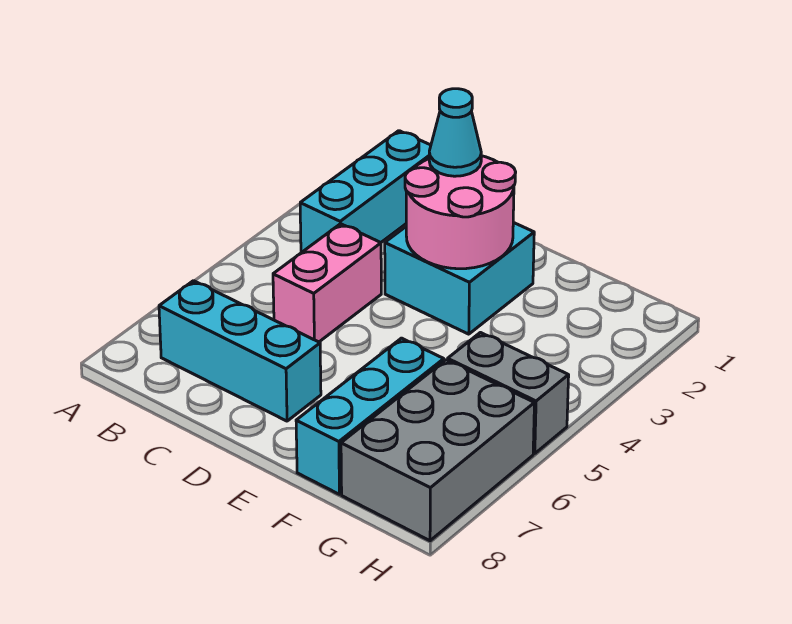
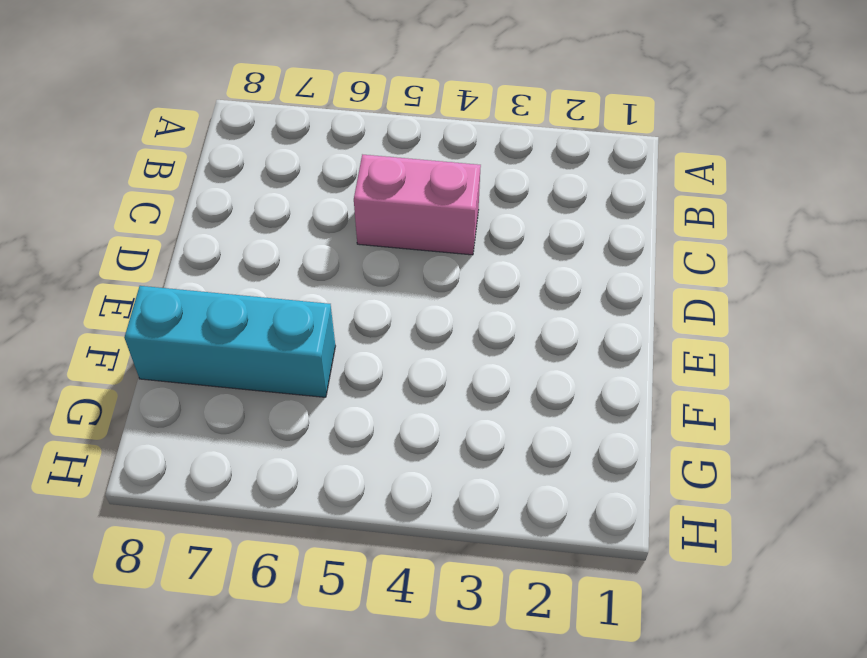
none -> cyan 1x3 brick [300,131,431,253]
none -> cyan 1x3 brick [159,281,321,421]

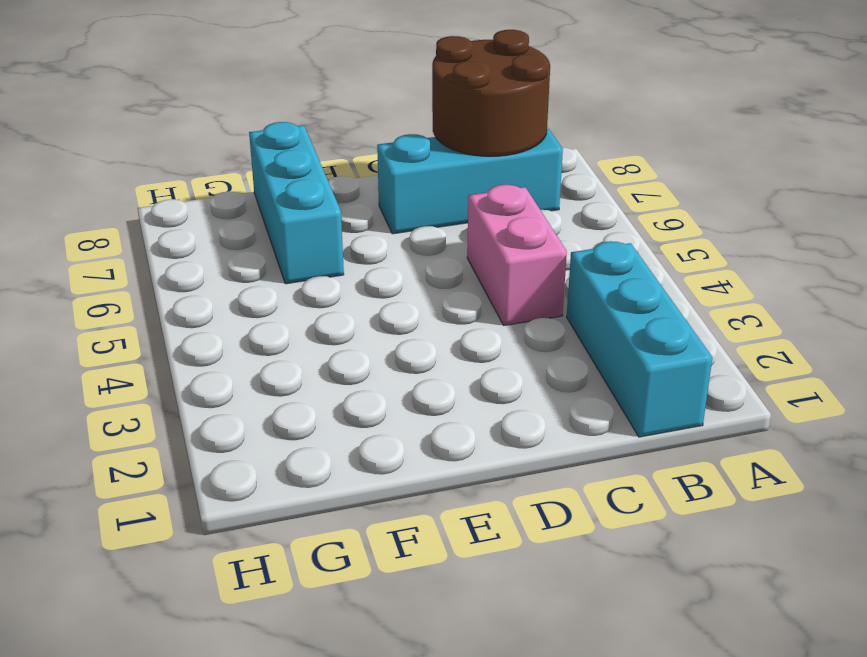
brown 2x2 round brick [432,30,550,156] -> none
none -> cyan 2x2 brick [385,222,534,334]
none -> grey 1x2 brick [448,333,569,453]

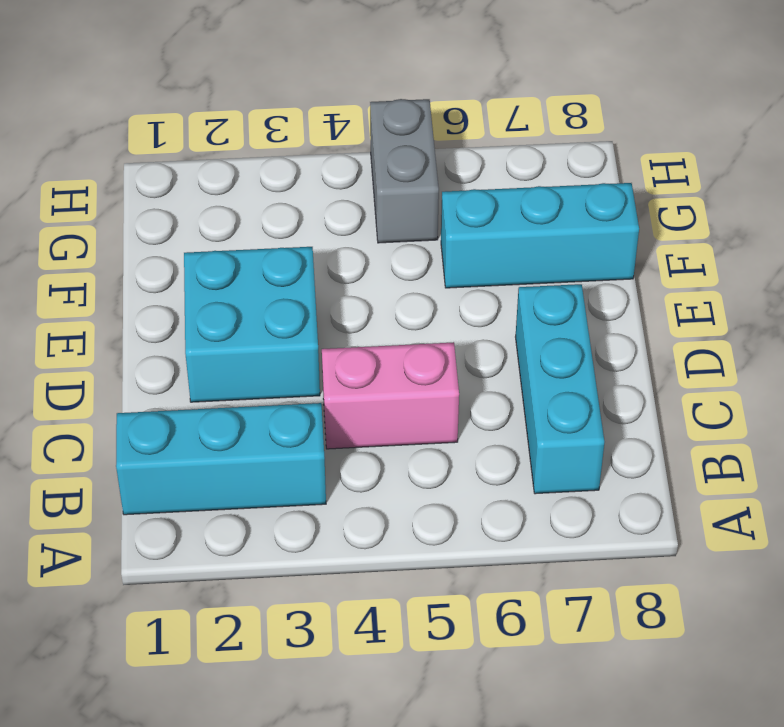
none -> grey 2x3 brick [341,360,534,541]
none -> pink 2x2 round brick [405,156,516,269]

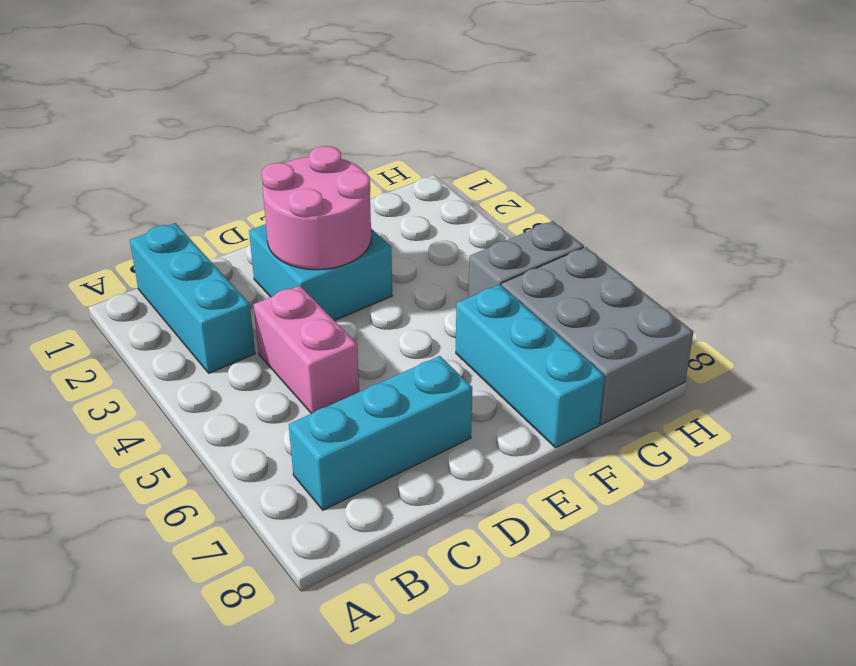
none -> cyan 1x1 cone [429,89,481,176]

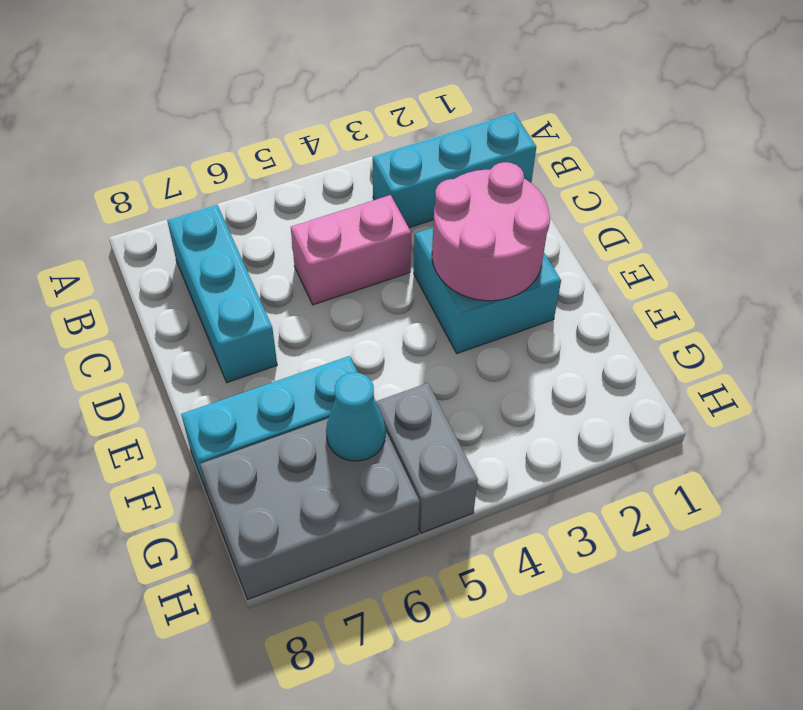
cyan 1x1 cone [326,373,386,461] -> cyan 1x1 cone moved to [429,89,481,176]

